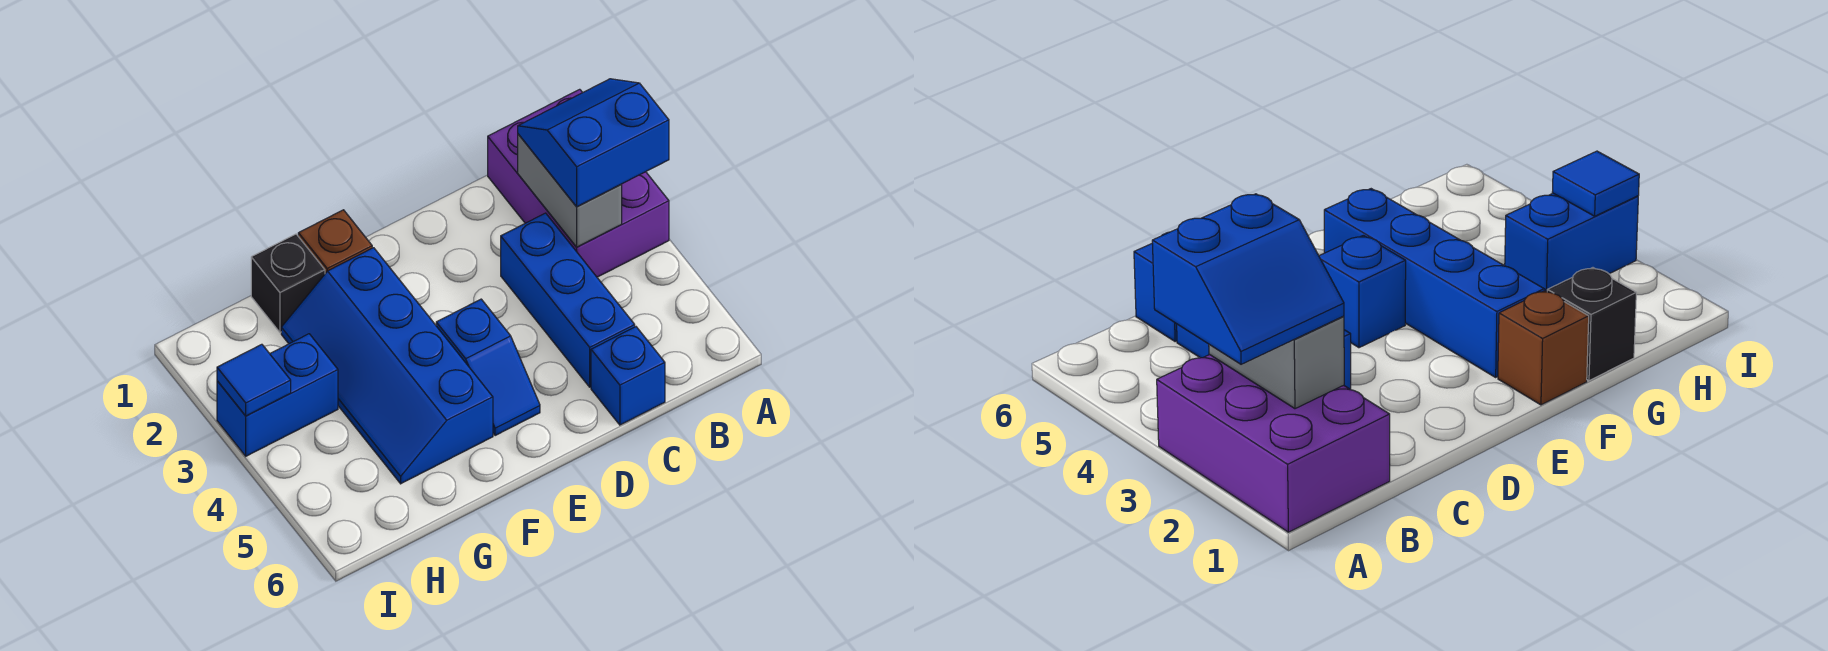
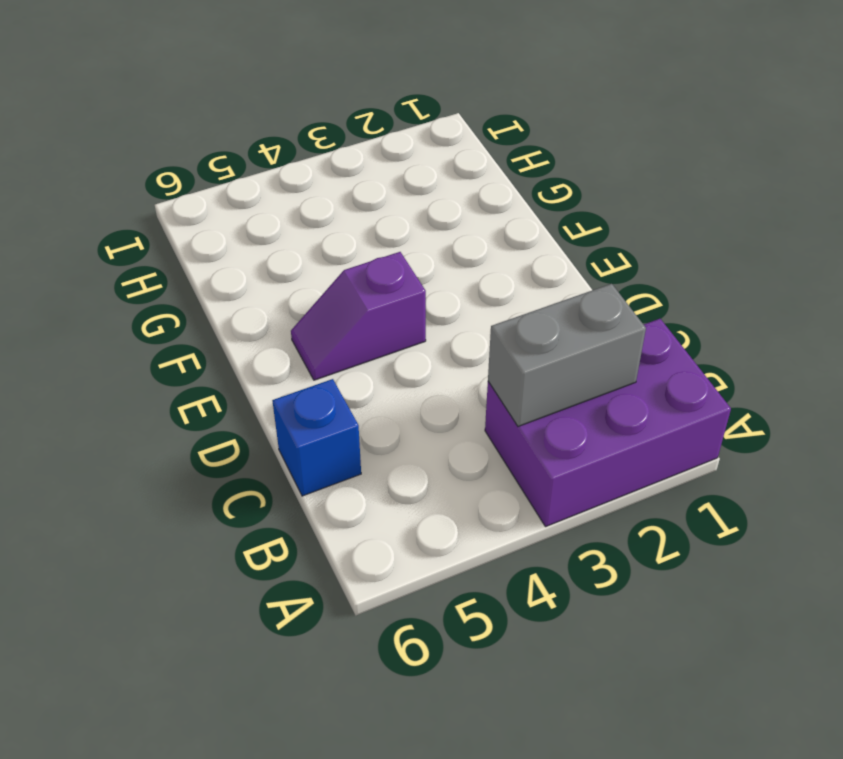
purple 1x2 slope [291,252,426,380] -> blue 1x2 slope [436,299,540,436]
none -> blue 1x3 brick [501,213,635,387]
none -> brown 1x1 brick [298,210,372,274]

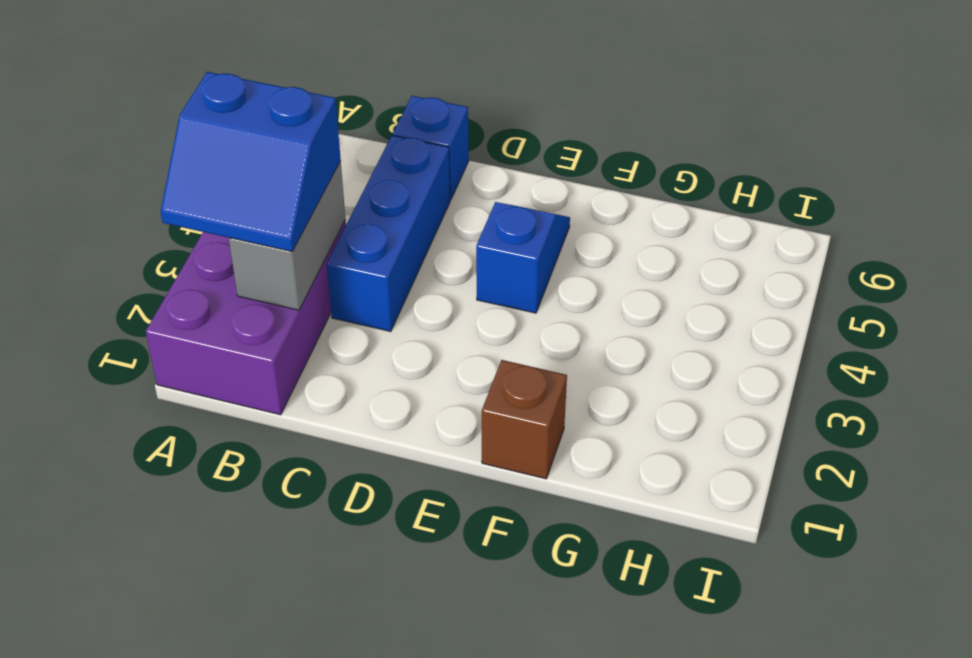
none -> blue 2x4 slope [281,248,493,484]
none -> black 1x1 brick [251,234,325,332]

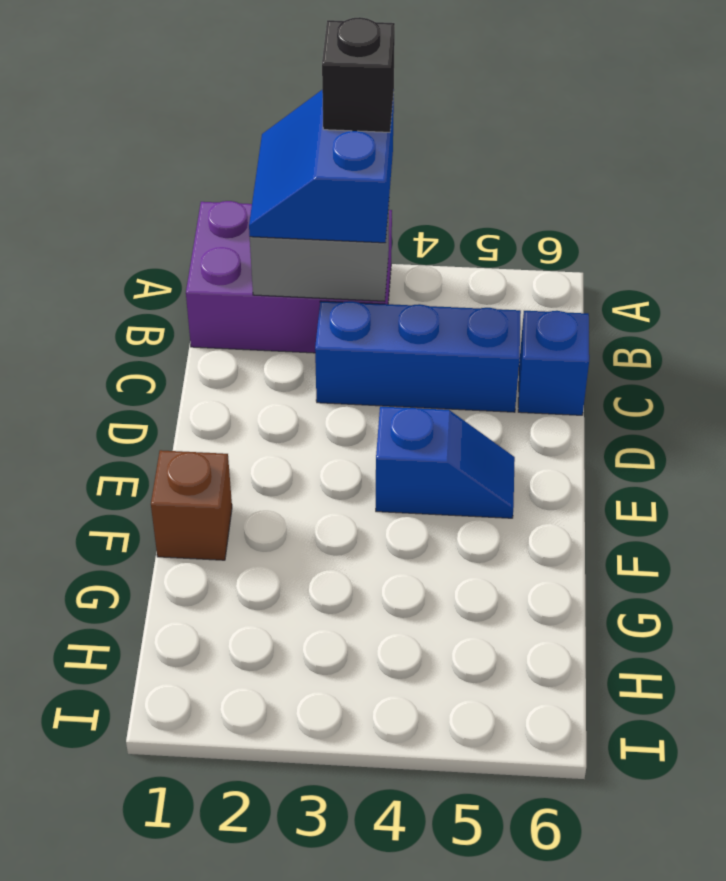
black 1x1 brick [322,17,395,132] -> black 1x1 brick moved to [251,234,325,332]
none -> blue 2x4 slope [281,248,493,484]
none -> blue 1x2 brick [217,334,338,456]

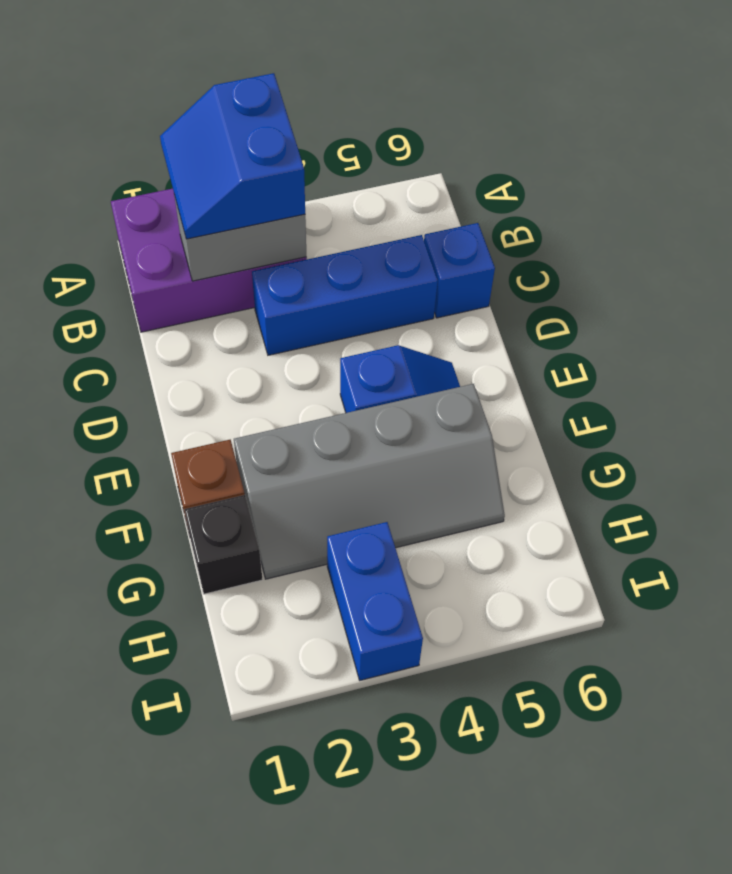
grey 2x4 slope [234,384,505,579] -> blue 2x4 slope [281,248,493,484]
none -> blue 1x1 tile [217,344,291,416]

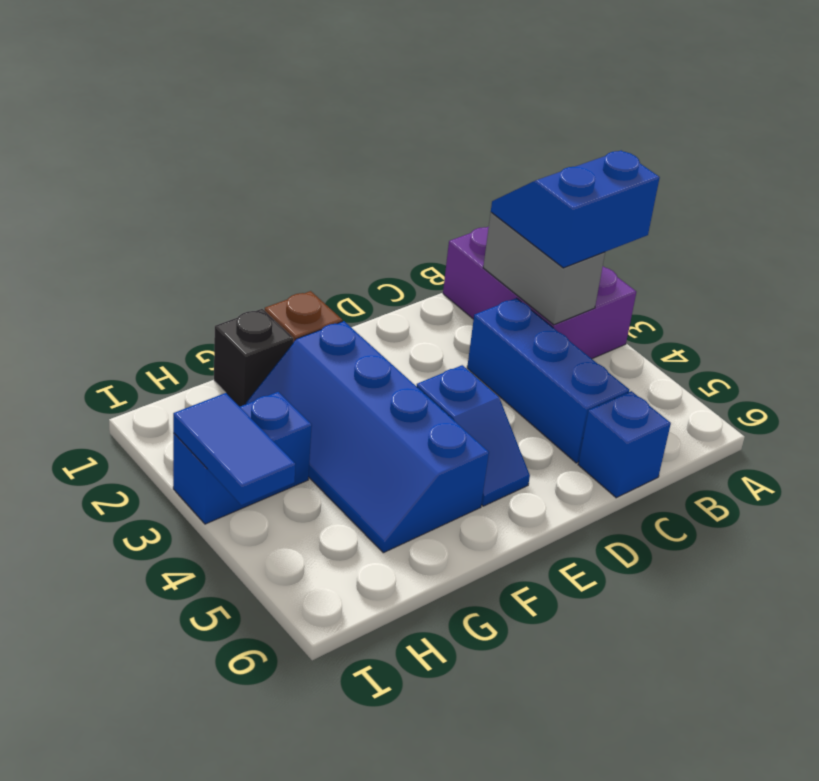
blue 1x2 tile [173,393,295,505] -> blue 1x1 tile [217,344,291,416]

